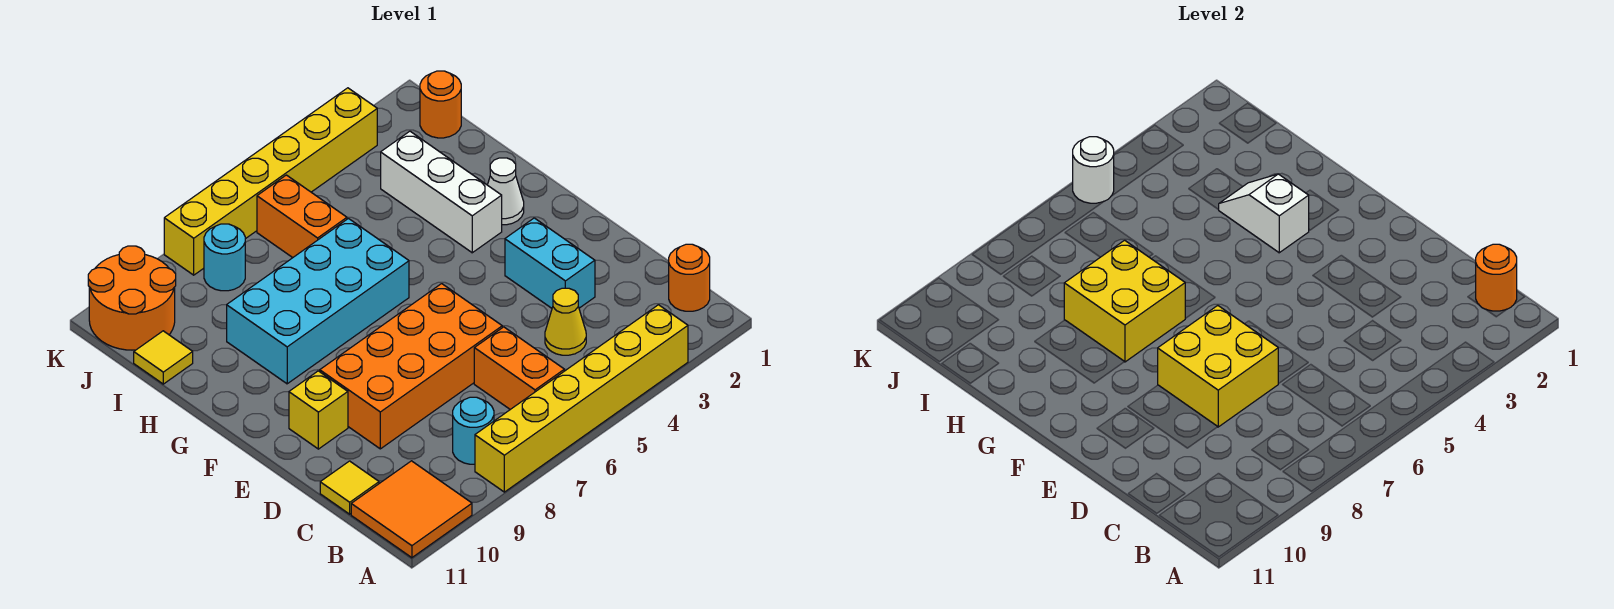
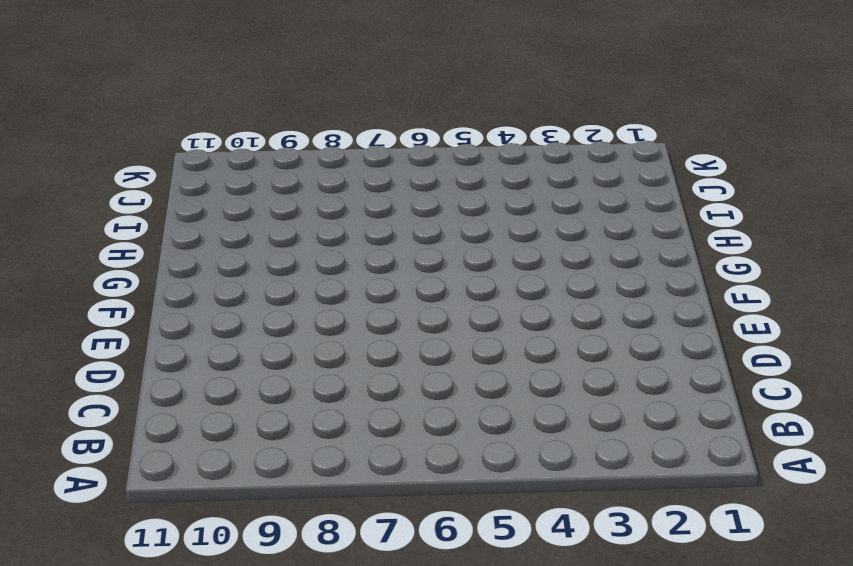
none -> yellow 1x6 brick [475,305,688,492]
none -> orange 2x2 tile [351,461,472,558]
none -> orange 1x1 round brick [669,244,710,311]

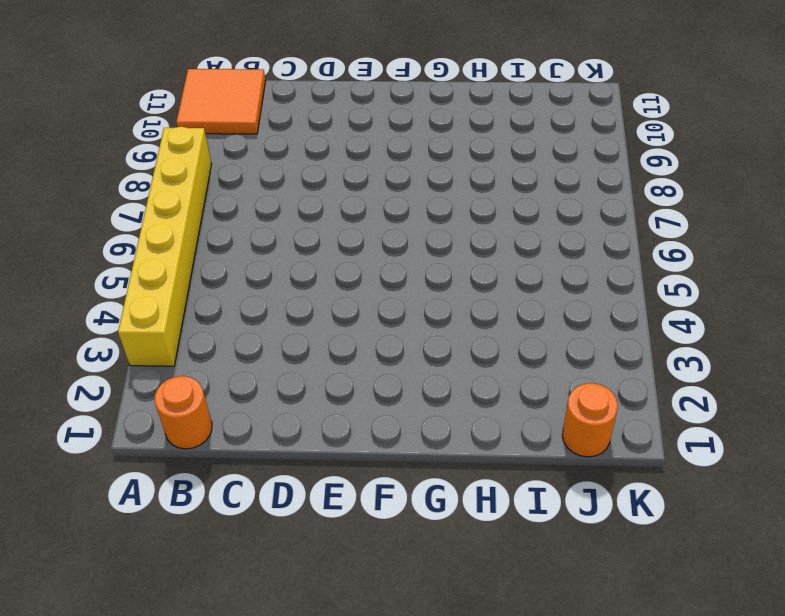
none -> orange 1x2 brick [474,327,564,409]
none -> cyan 1x1 round brick [453,397,494,464]
none -> yellow 1x1 cone [545,288,586,355]

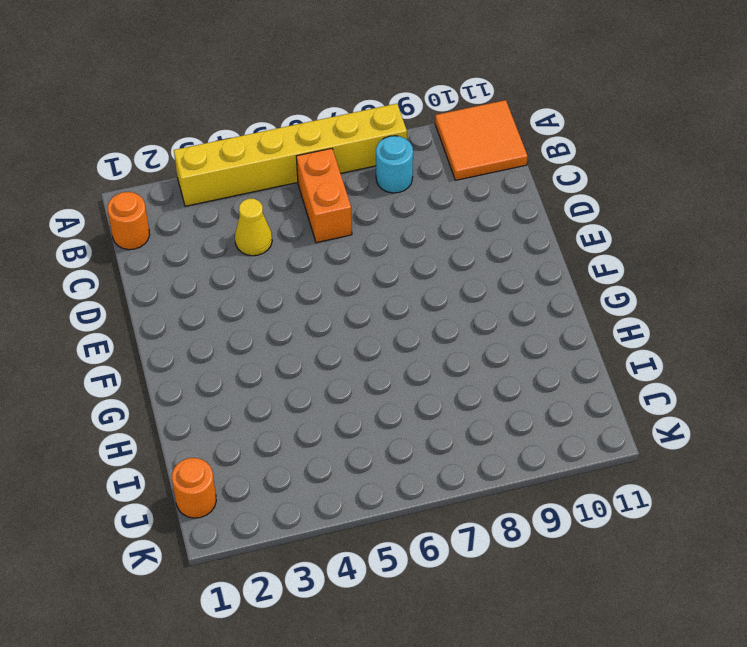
none -> yellow 1x1 tile [320,461,379,514]
none -> cyan 1x2 brick [505,218,595,308]
none -> orange 2x4 brick [320,284,502,449]

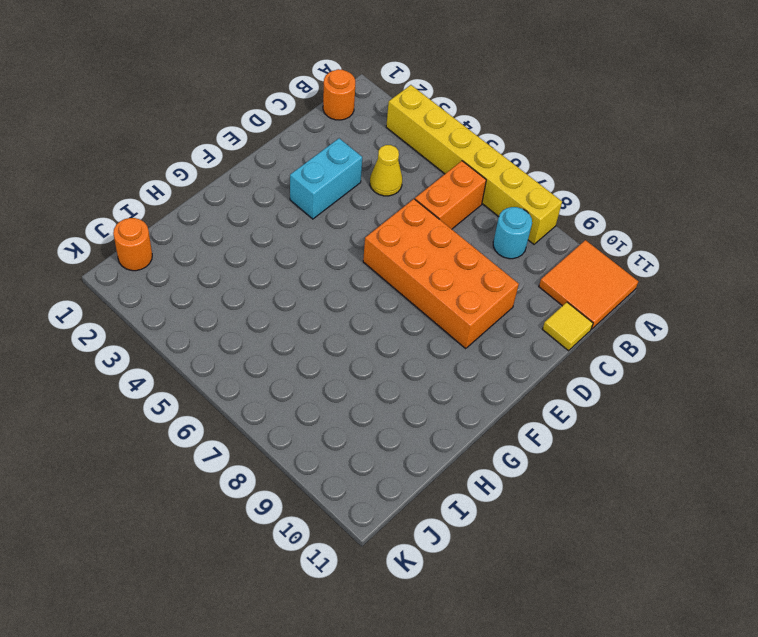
none -> yellow 1x1 brick [289,371,348,449]
none -> white 1x1 cone [488,158,524,225]
none -> white 1x3 brick [381,131,502,253]

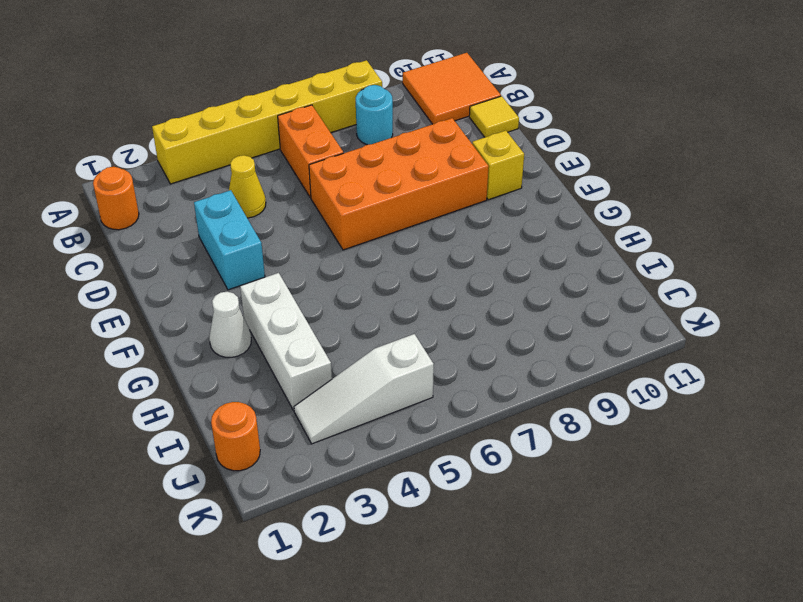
white 1x3 slope [294,334,434,444] -> none
none -> cyan 2x4 brick [227,219,409,384]
none -> orange 1x2 brick [257,175,347,258]
none -> yellow 1x1 tile [134,331,193,384]

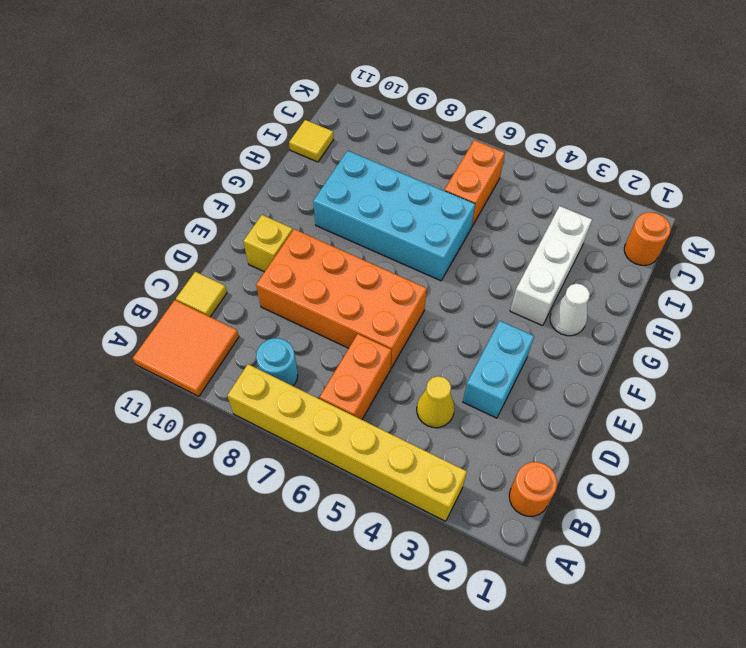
none -> cyan 1x1 round brick [204,224,245,291]
none -> orange 2x2 round brick [88,246,176,350]
none -> yellow 1x6 brick [164,88,377,275]

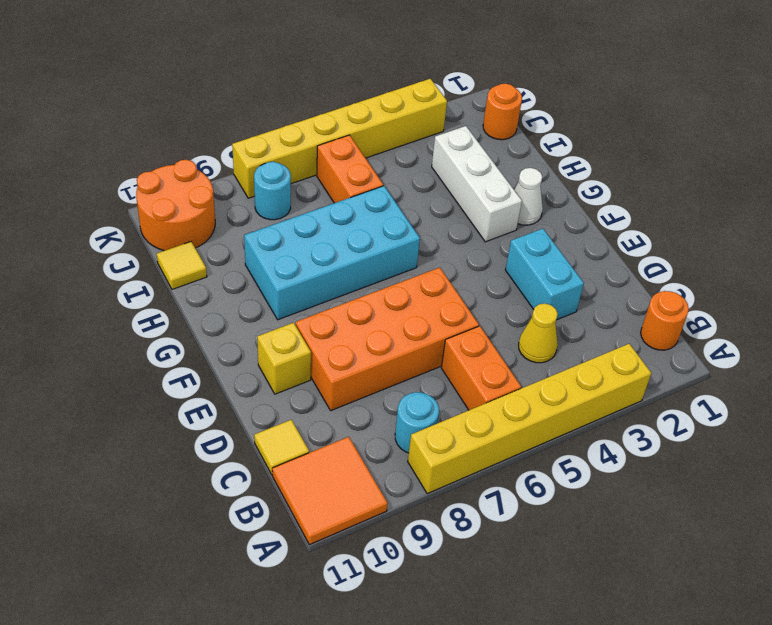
none -> orange 1x1 round brick [1476,244,1517,311]
none -> yellow 2x2 brick [1158,305,1278,427]
none -> white 1x2 slope [1218,174,1309,253]

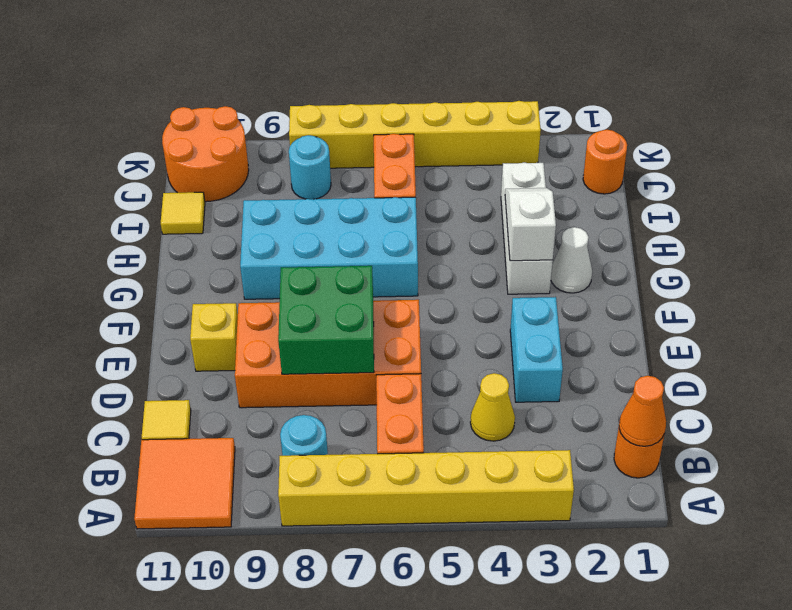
orange 1x1 cone [619,376,666,446] -> orange 1x1 round brick [1476,244,1517,311]
green 2x2 brick [278,266,374,374] -> yellow 2x2 brick [1158,305,1278,427]
none -> yellow 2x2 brick [1064,240,1185,362]
none -> white 1x1 round brick [1073,137,1114,203]

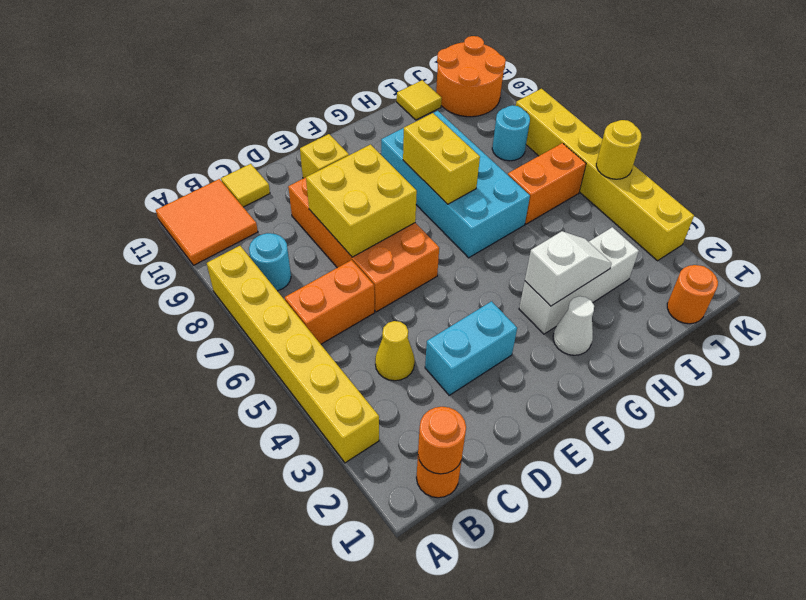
yellow 1x2 brick [403,113,480,204] -> yellow 2x2 brick [1064,240,1185,362]
yellow 1x1 round brick [596,120,641,179] -> white 1x1 round brick [1073,137,1114,203]

